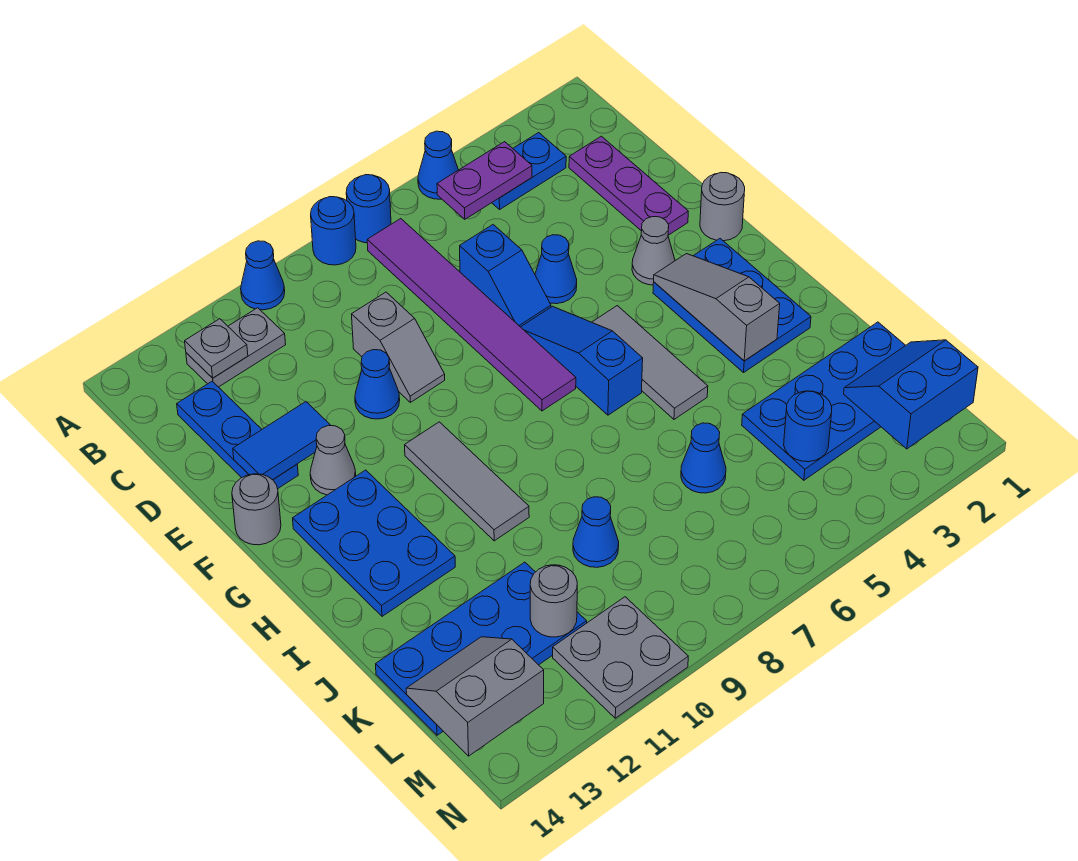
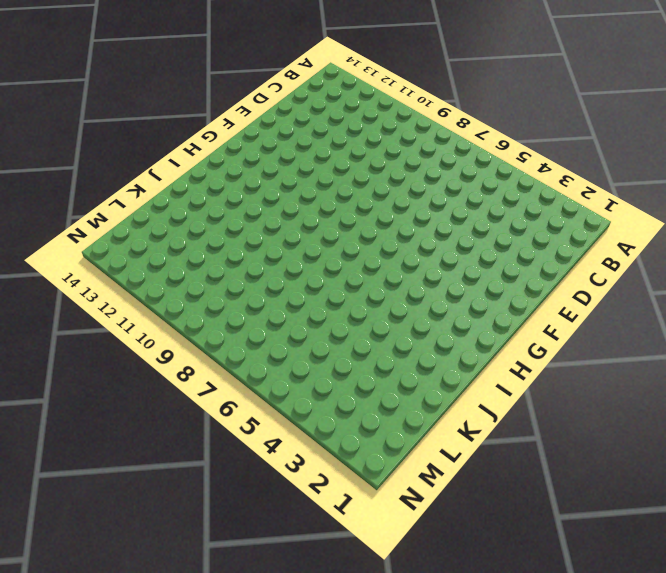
none -> blue 1x1 cone [418,131,458,199]
none -> blue 1x1 round brick [346,175,391,243]
none -> blue 1x1 round brick [311,197,356,265]
none -> blue 1x1 cone [241,241,285,310]

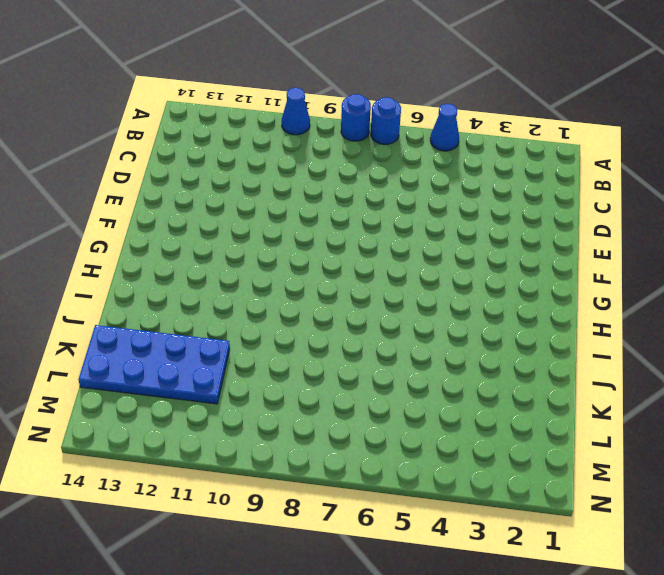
none -> blue 1x2 plate [492,133,566,209]
none -> purple 1x6 tile [367,219,576,411]
none -> grey 1x2 plate [186,308,286,387]
none -> purple 1x3 plate [569,136,688,235]

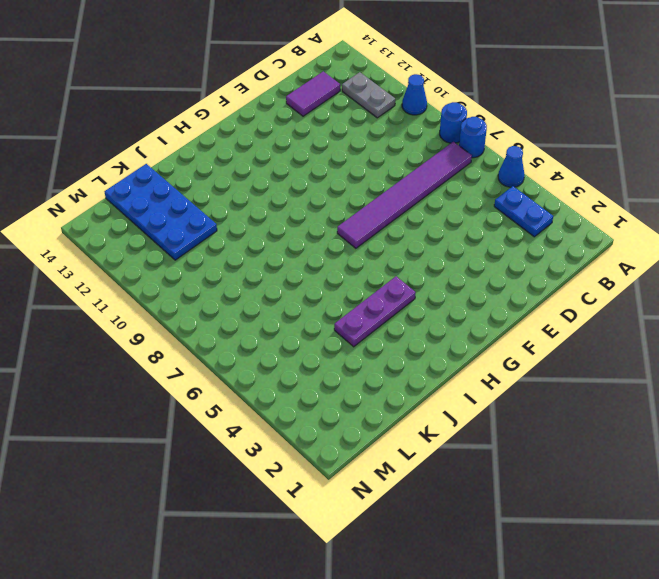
purple 1x2 tile [286,71,340,116] -> blue 1x3 plate [177,381,298,489]
purple 1x3 plate [334,276,416,347] -> purple 1x3 plate moved to [569,136,688,235]
none -> blue 1x2 slope [460,225,551,327]
none -> grey 1x2 slope [352,292,445,402]
none -> blue 1x1 cone [535,235,577,304]
none -> blue 1x1 cone [355,350,400,419]

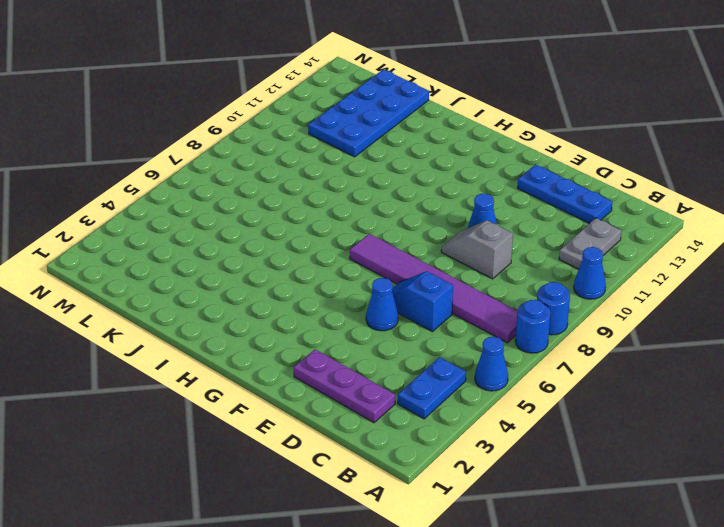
none -> grey 1x1 round brick [700,173,745,241]
none -> grey 1x1 cone [632,217,675,285]
none -> blue 1x3 slope [521,306,643,415]
none -> grey 1x1 cone [310,426,356,495]

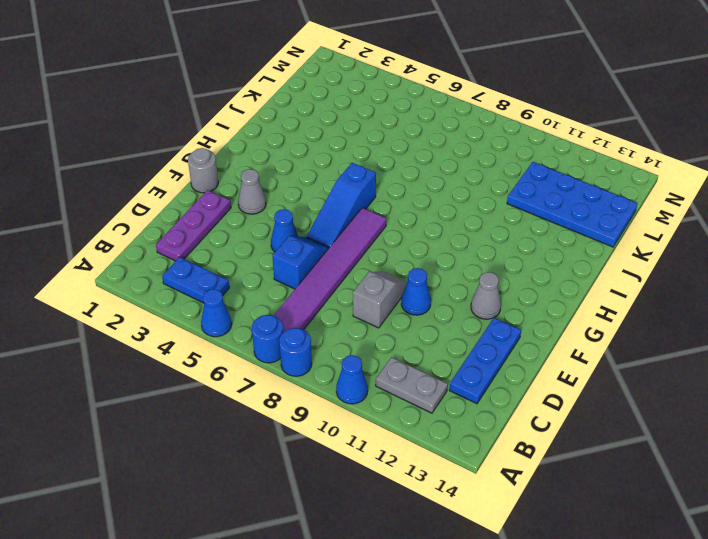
none -> grey 1x1 round brick [232,474,281,545]
none -> blue 2x3 plate [653,239,811,373]
none -> grey 1x3 tile [592,306,708,419]
none -> grey 1x3 tile [405,422,529,541]

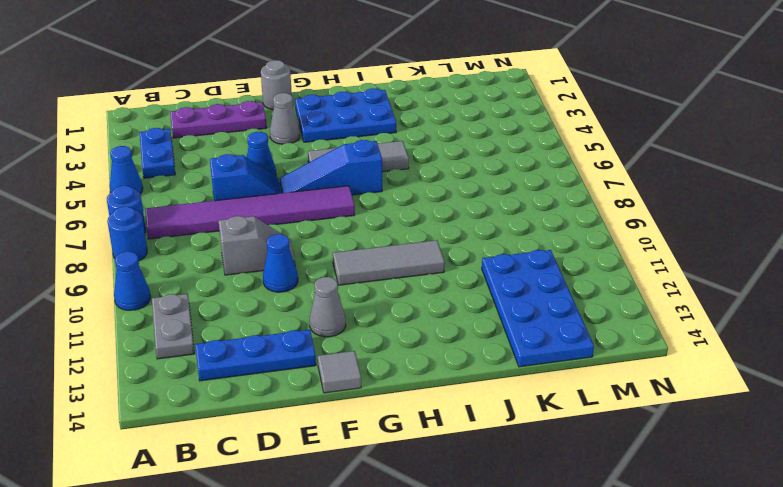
grey 1x1 tile [318,351,361,393] -> grey 1x1 round brick [232,474,281,545]
none -> blue 2x3 plate [293,470,455,616]
none -> blue 2x4 plate [742,322,906,480]
none -> blue 1x1 cone [681,423,726,493]
none -> blue 1x1 cone [573,497,619,567]

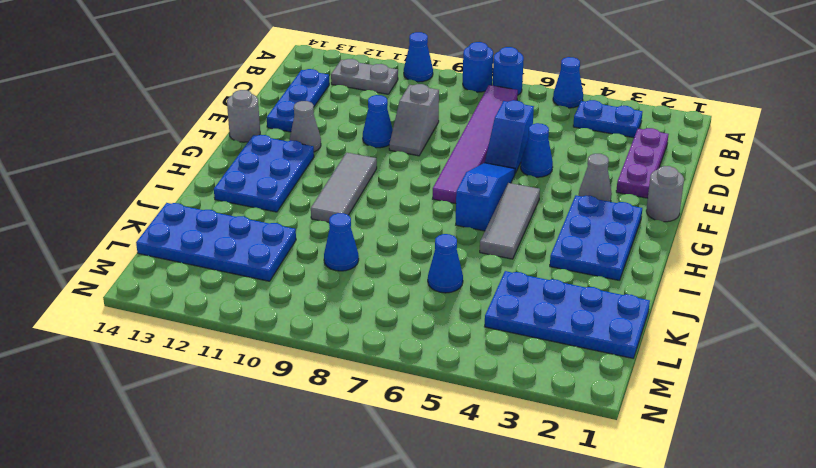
none -> grey 2x2 plate [553,597,688,718]
none -> purple 1x2 plate [437,142,532,219]
none -> grey 1x1 plate [185,319,248,378]
none -> blue 1x2 tile [233,402,331,480]

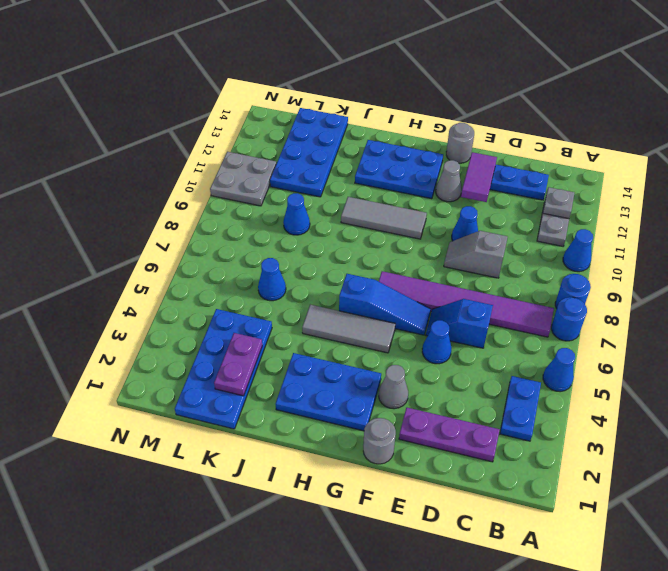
purple 1x2 tile [461,152,497,202] -> blue 1x2 tile [233,402,331,480]
purple 1x2 plate [214,333,262,396] -> purple 1x2 plate moved to [437,142,532,219]
none -> grey 1x3 slope [654,254,780,361]
none -> blue 2x2 slope [844,340,978,449]
none -> blue 1x1 round brick [784,391,832,462]
none -> grey 1x1 round brick [530,565,577,637]

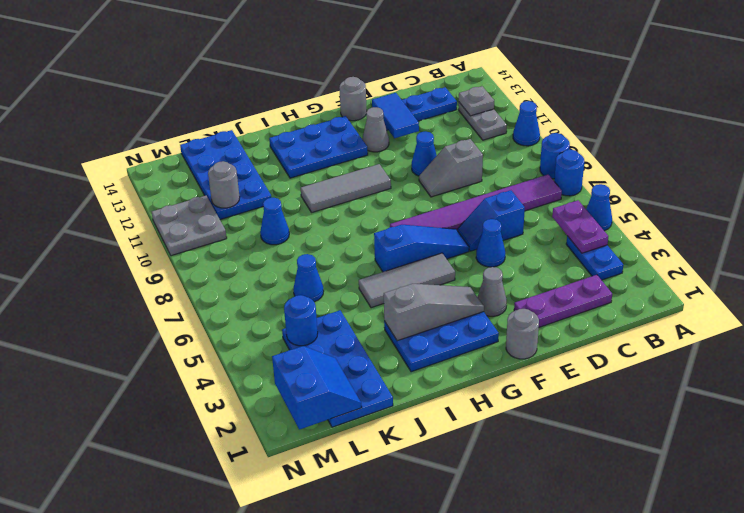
none -> grey 2x2 slope [406,637,544,756]

